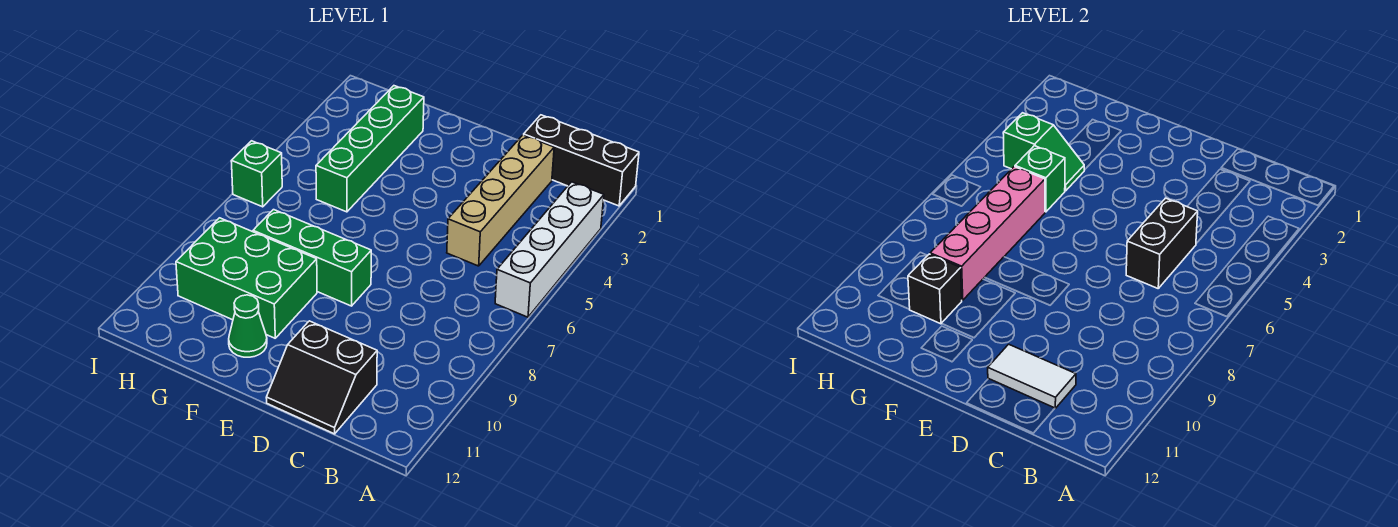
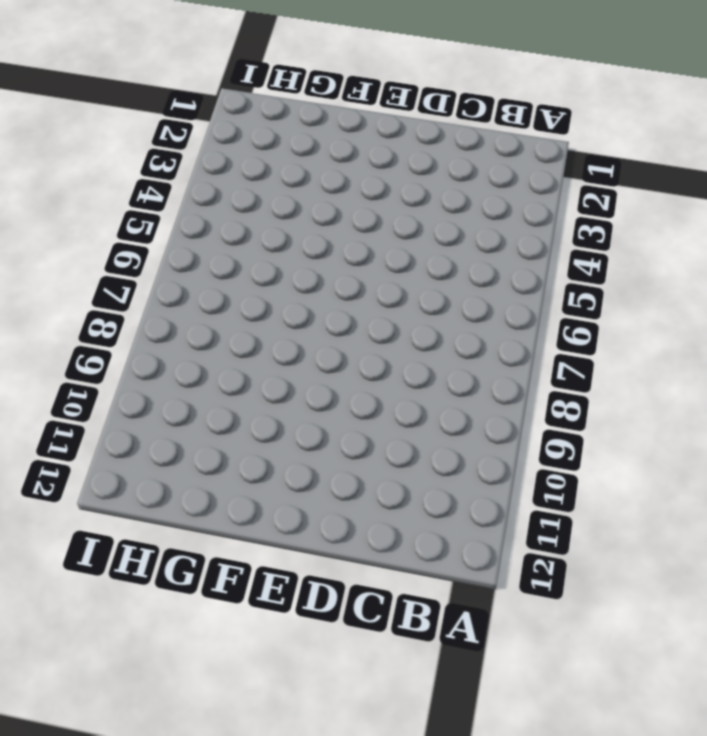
none -> black 1x3 brick [524,115,639,206]
none -> white 1x4 brick [495,182,604,317]
none -> tan 1x4 brick [447,135,554,266]

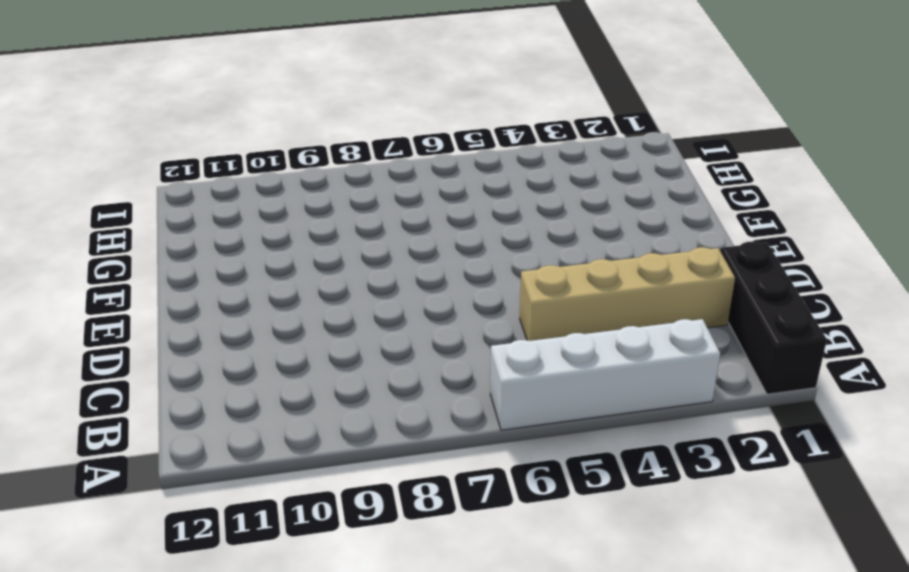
none -> black 2x2 slope [266,321,377,434]
none -> green 1x3 brick [253,210,371,306]
none -> green 2x3 brick [176,218,317,338]

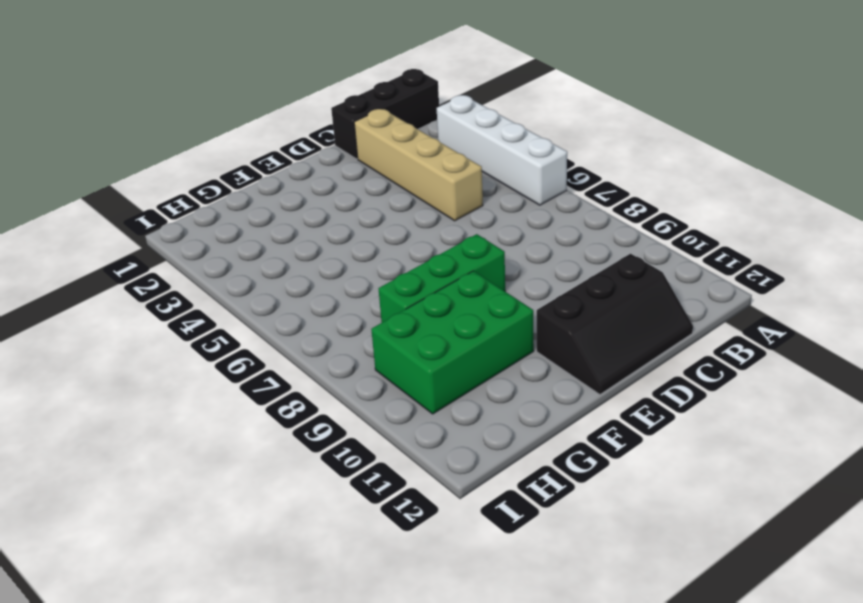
black 2x3 slope [537,254,693,394] -> black 2x2 slope [266,321,377,434]
none -> green 1x1 cone [229,295,267,357]
none -> green 1x4 brick [316,86,424,212]
none -> green 1x1 brick [231,141,282,207]

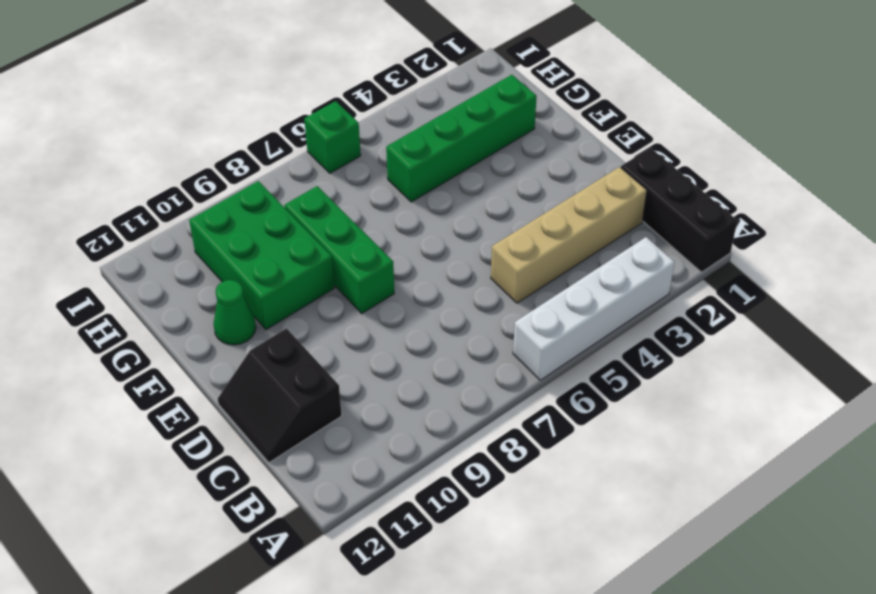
none -> black 1x2 brick [1126,198,1198,288]
none -> white 1x2 tile [988,344,1076,408]
none -> green 1x2 slope [1003,113,1084,191]

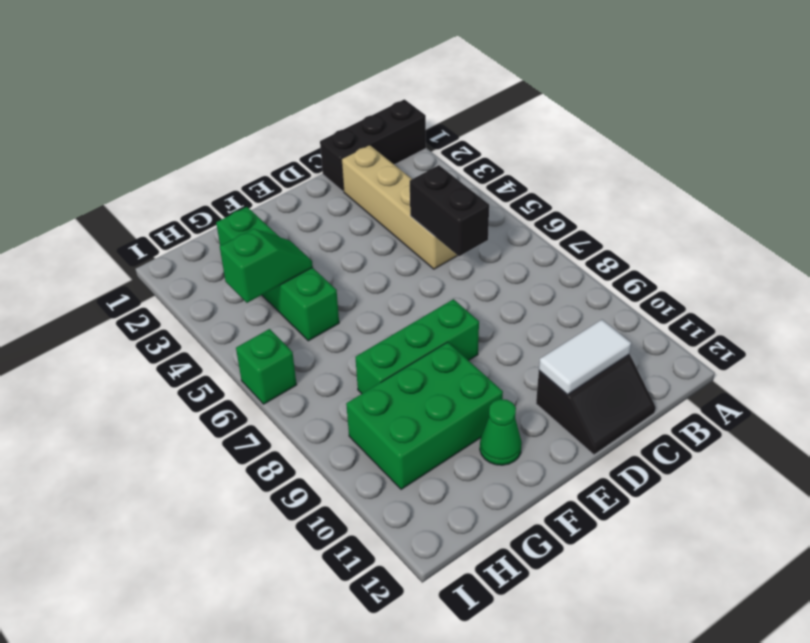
none -> white 1x4 brick [495,182,604,317]
none -> green 1x1 brick [1015,146,1065,212]
none -> pink 1x4 brick [930,167,1045,300]

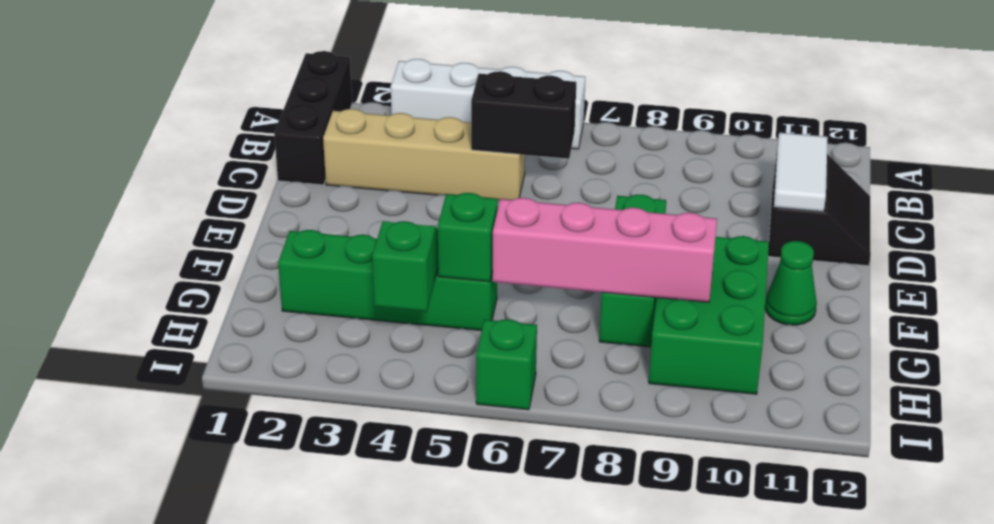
none -> black 1x1 brick [908,254,962,324]

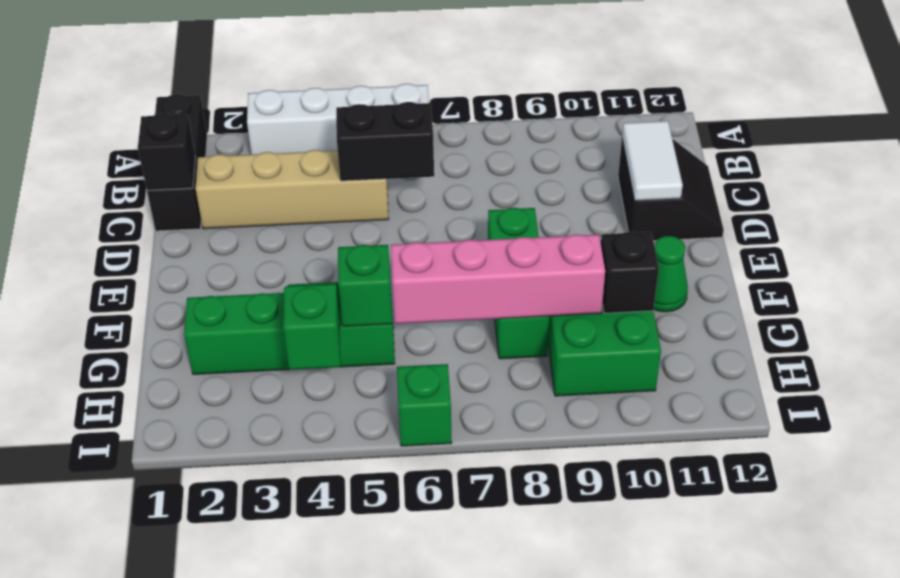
black 1x1 brick [138,113,195,190] -> none

